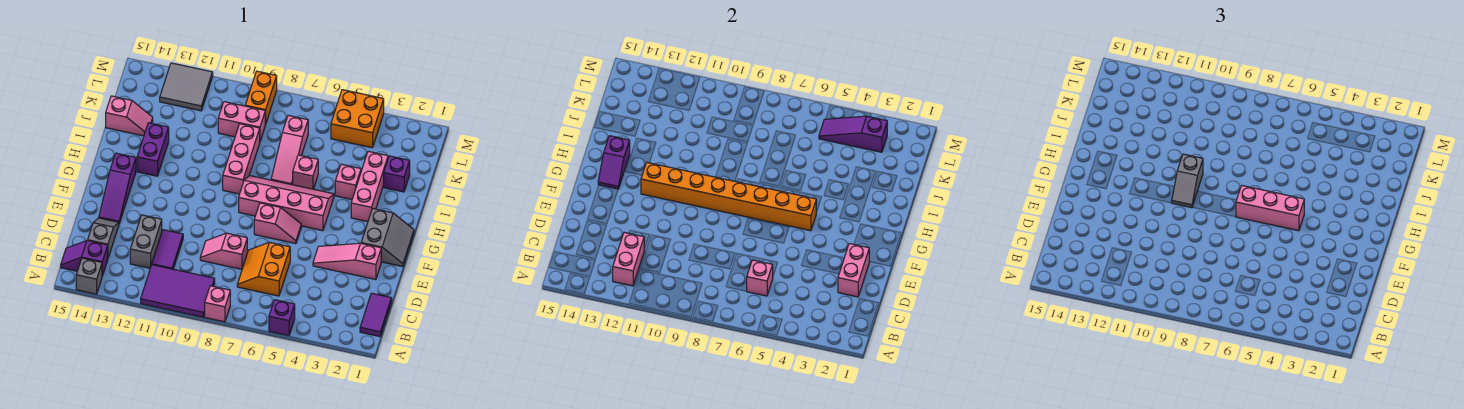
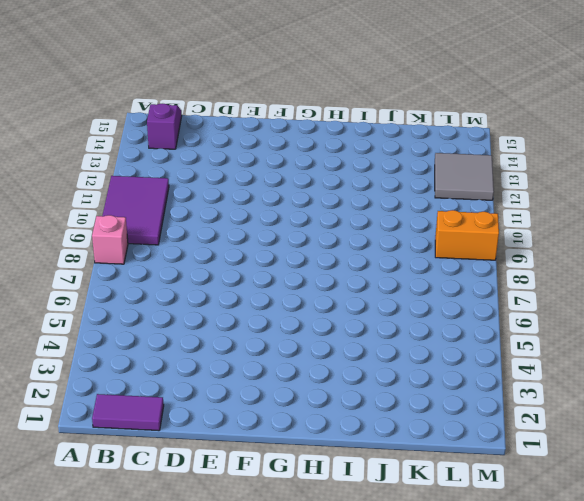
none -> purple 1x1 brick [269,300,295,336]
none -> grey 1x1 brick [76,258,102,294]
none -> orange 2x2 slope [237,242,290,296]
none -> purple 1x2 tile [152,230,183,269]

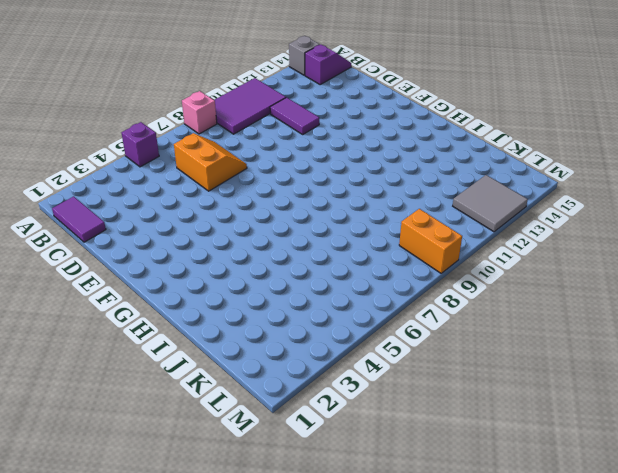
none -> grey 1x2 brick [130,215,162,268]
none -> grey 1x2 slope [88,218,119,258]
none -> pink 1x2 slope [200,233,247,269]
none -> pink 1x3 slope [313,243,381,279]

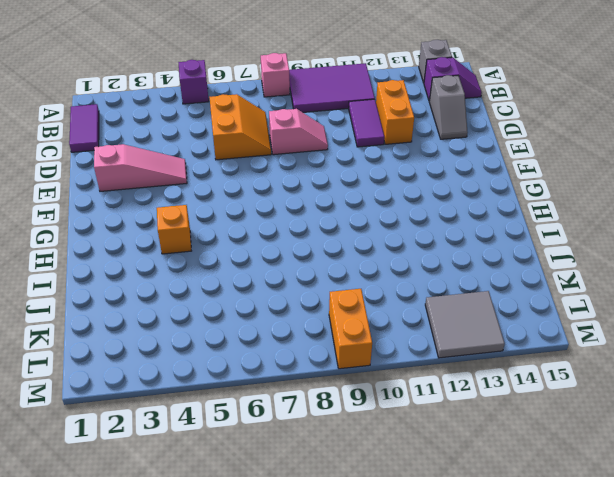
orange 1x2 brick [376,80,414,144] -> grey 1x2 brick [130,215,162,268]
orange 1x1 brick [157,205,191,254] -> none
none -> purple 1x3 slope [99,153,136,223]
none -> grey 2x2 slope [361,209,414,267]
none -> pink 1x2 slope [254,203,301,244]
none -> pink 2x4 slope [239,176,334,231]

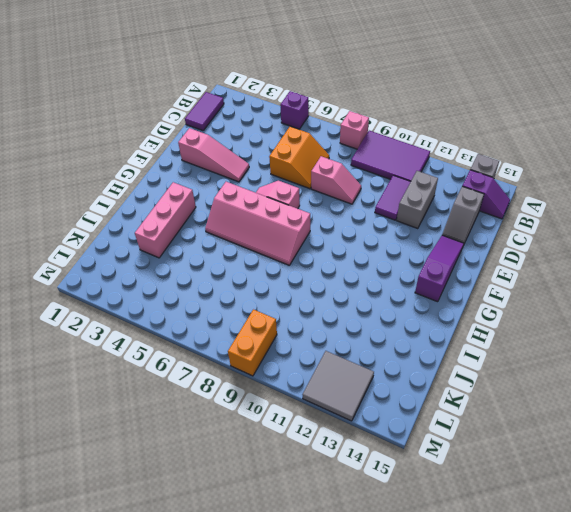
none -> grey 2x2 slope [361,209,414,267]
none -> pink 1x3 brick [223,124,260,194]
none -> purple 1x2 brick [137,123,169,176]
none -> pink 1x1 brick [335,164,361,199]

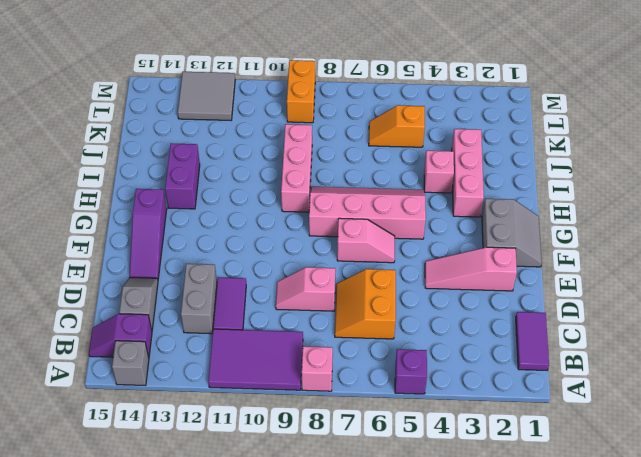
orange 1x2 slope [369,105,425,147] -> none
none -> pink 1x1 brick [292,155,318,189]
none -> pink 1x3 slope [271,115,308,185]
none -> purple 1x1 brick [384,156,410,192]
none -> pink 1x2 slope [106,96,153,136]

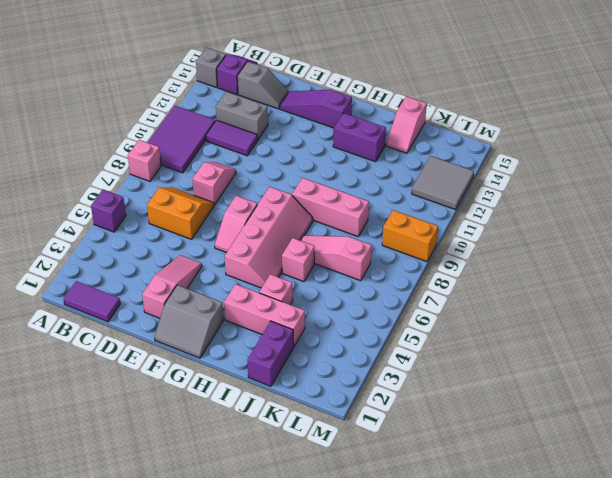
purple 1x2 brick [247,321,294,386] -> purple 1x1 brick [384,156,410,192]
none -> pink 1x2 brick [218,102,265,141]
none -> orange 2x2 brick [331,90,384,148]
none -> pink 1x2 brick [613,232,644,286]
none -> pink 1x1 brick [747,260,773,296]

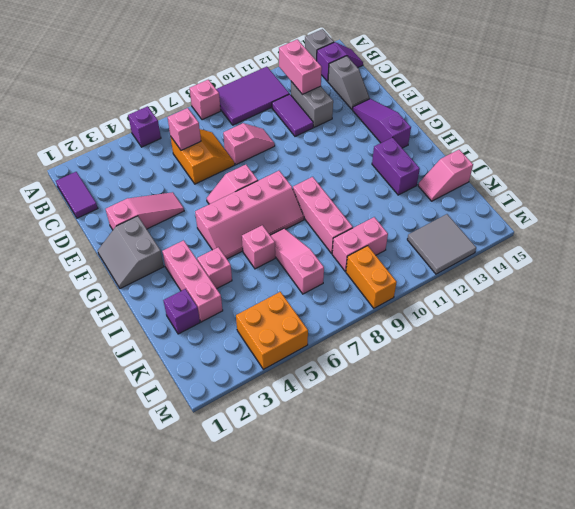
none -> pink 1x2 brick [838,244,869,297]
none -> orange 1x8 brick [641,163,816,231]
none -> purple 1x2 slope [598,136,630,189]
none -> purple 1x3 slope [819,116,887,152]

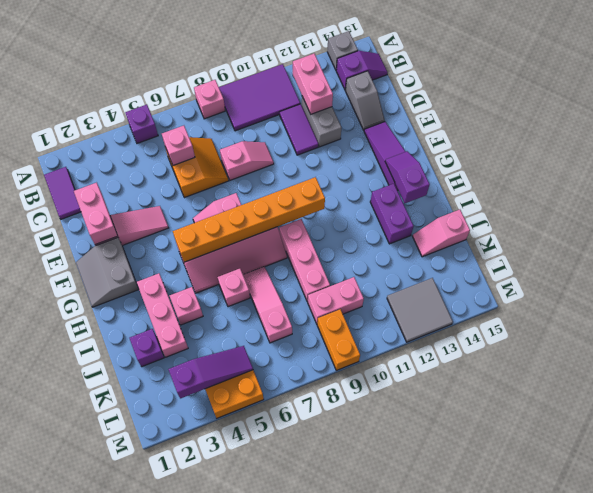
orange 1x6 brick [173,177,325,262] -> orange 1x8 brick [641,163,816,231]
none -> pink 1x3 brick [1236,185,1304,231]
none -> grey 1x2 slope [1172,154,1203,208]

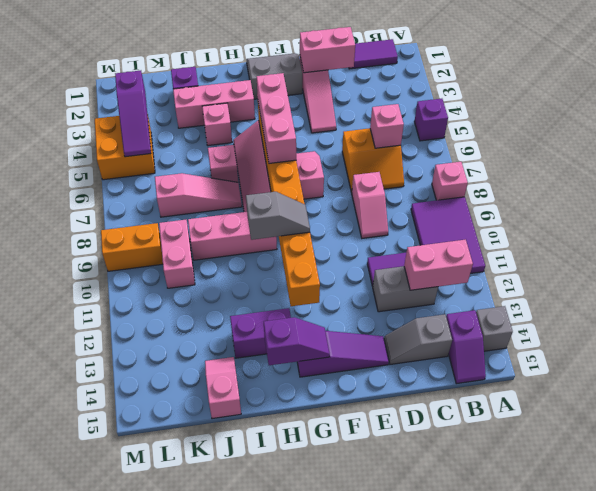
none -> grey 2x2 tile [160,63,213,111]

